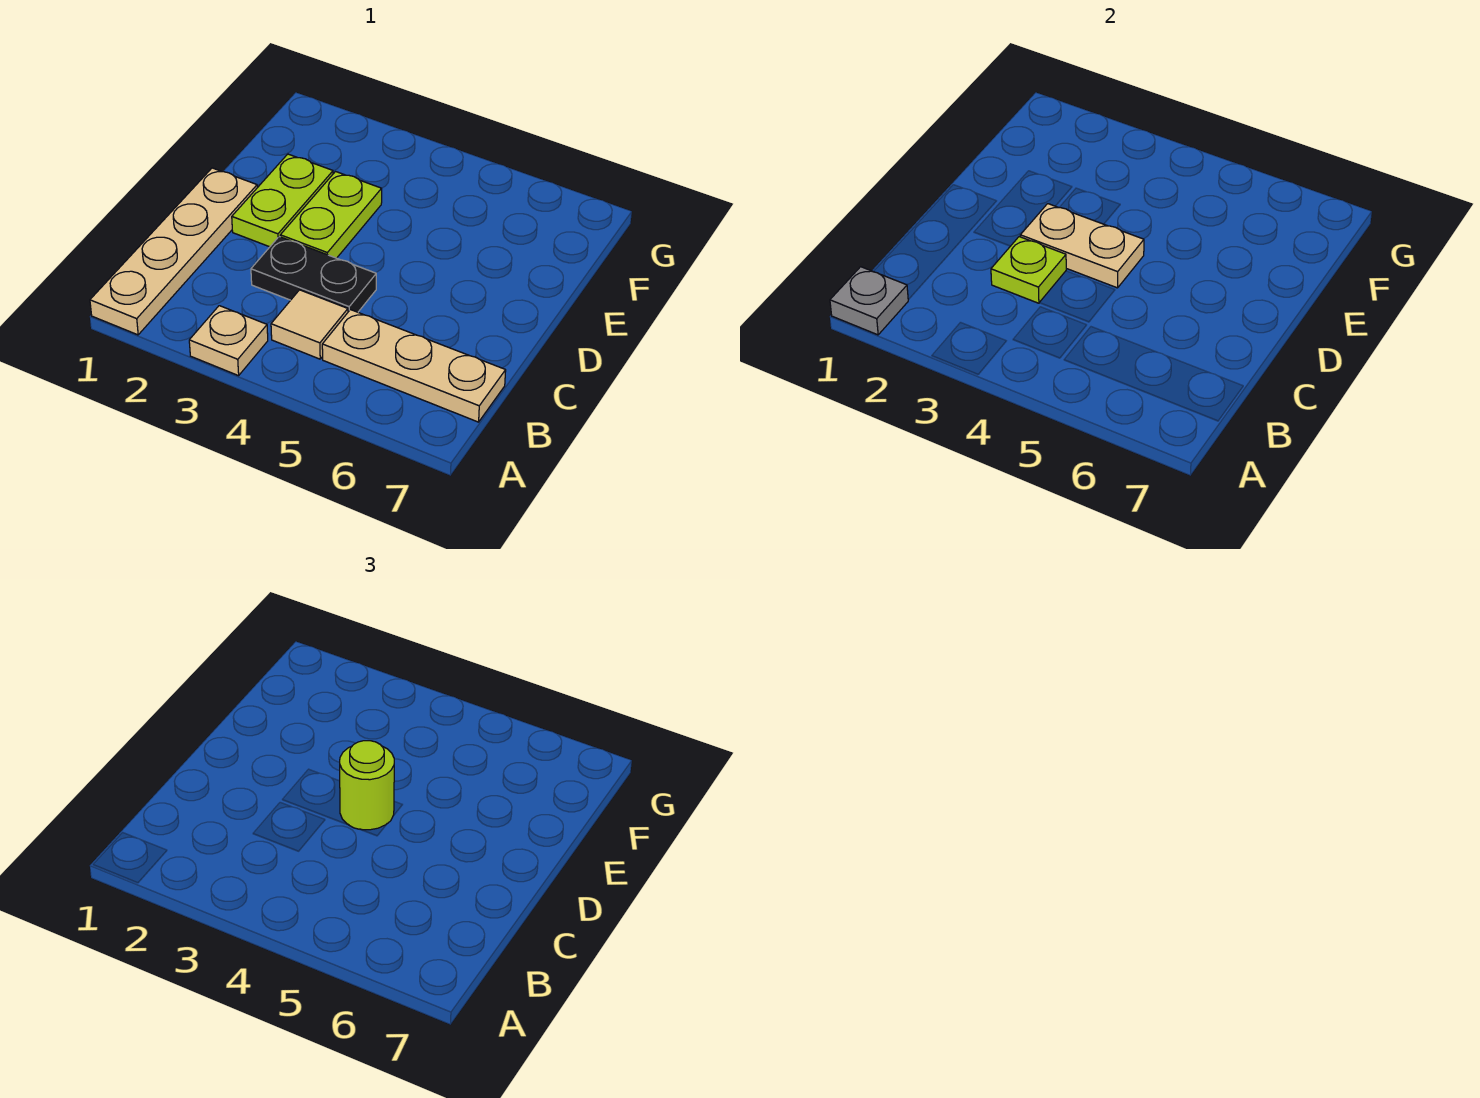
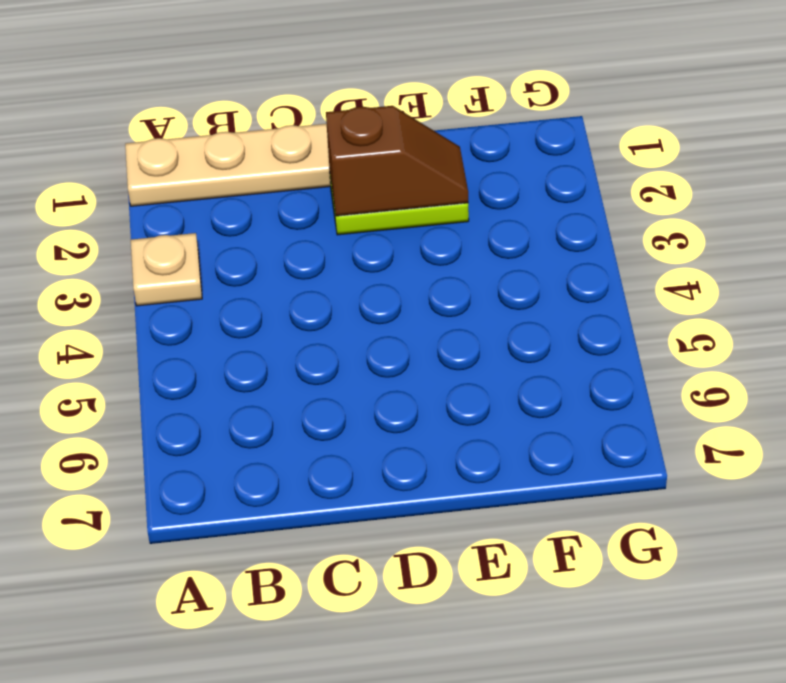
brown 1x2 slope [326,106,468,216] -> none
none -> tan 1x1 tile [271,290,348,359]
none -> tan 1x3 plate [322,310,506,422]

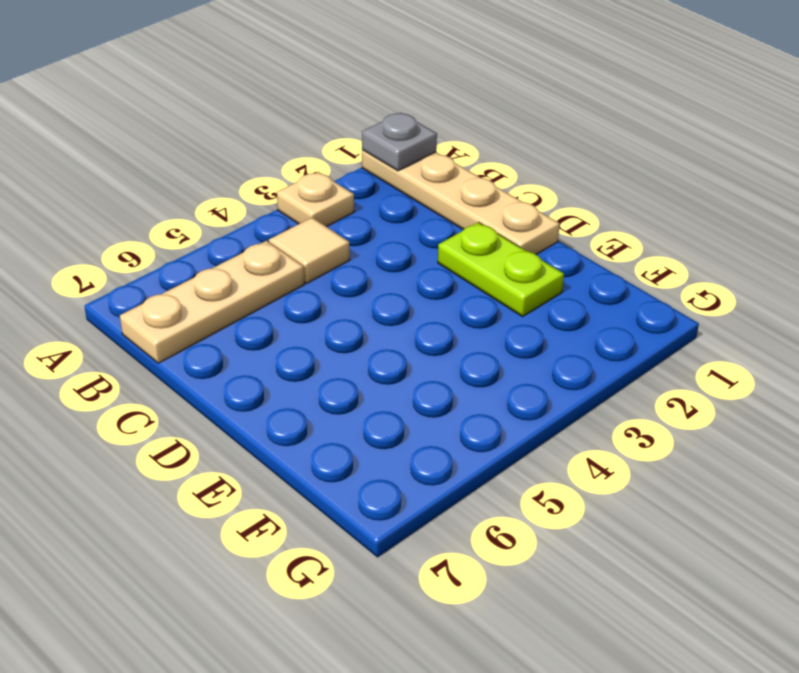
none -> black 1x2 plate [251,237,376,312]
none -> lime 1x2 plate [280,172,382,258]

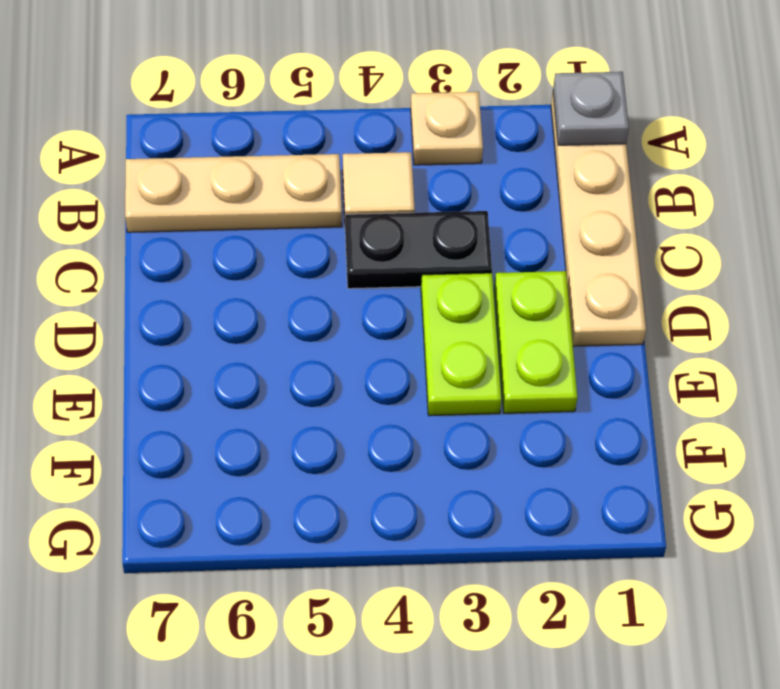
none -> lime 1x1 plate [991,237,1066,303]
none -> tan 1x2 plate [1020,204,1144,288]

